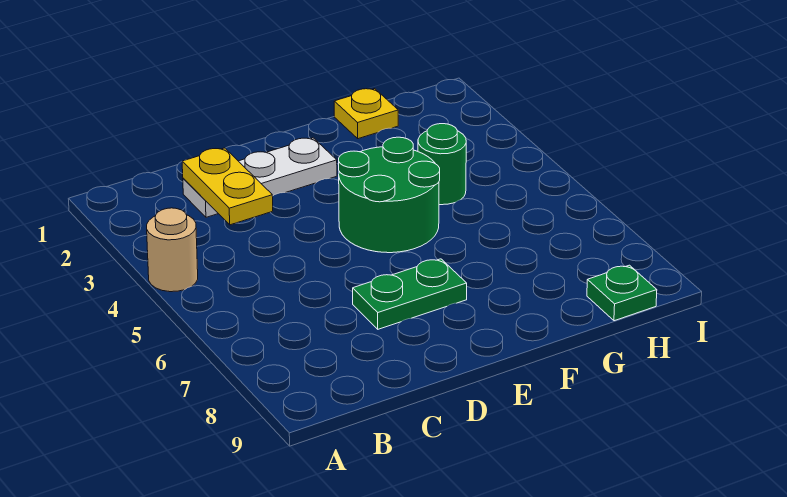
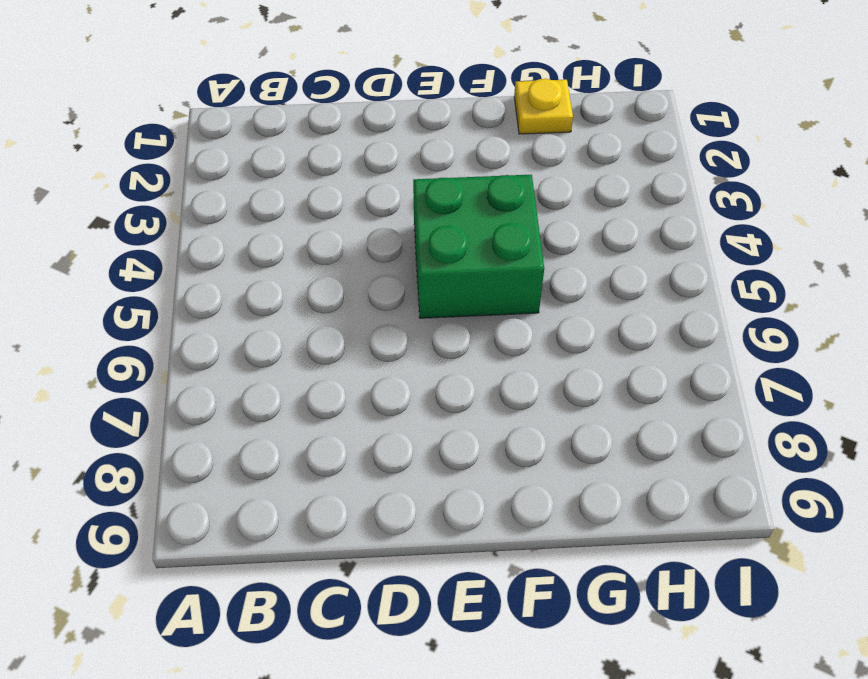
green 2x2 brick [413,175,544,318] -> green 2x2 round brick [339,137,440,253]
none -> tan 1x1 round brick [147,208,198,292]
none -> white 1x3 plate [183,138,337,217]

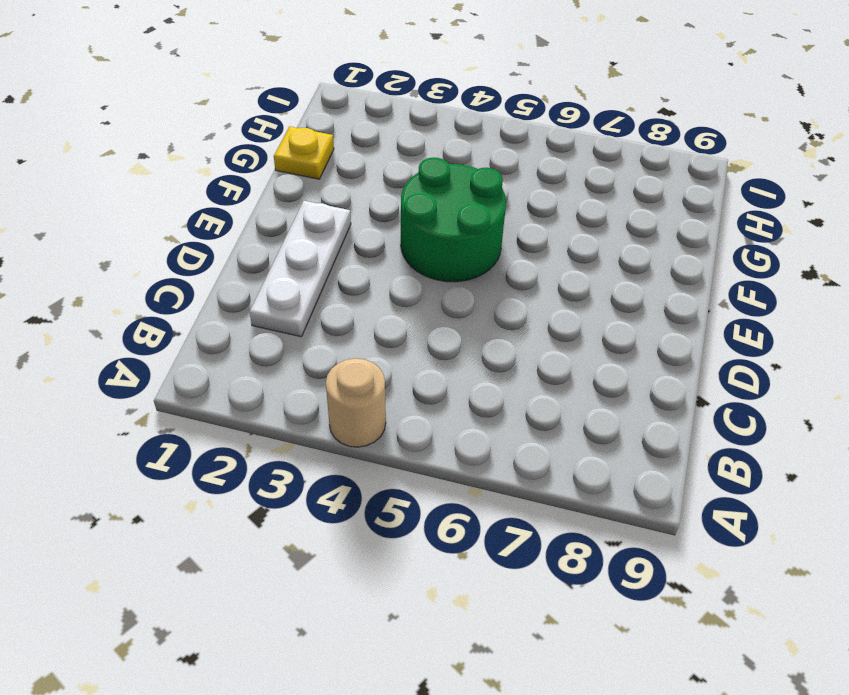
none -> green 1x2 plate [353,259,467,329]
none -> green 1x1 round brick [418,124,466,205]

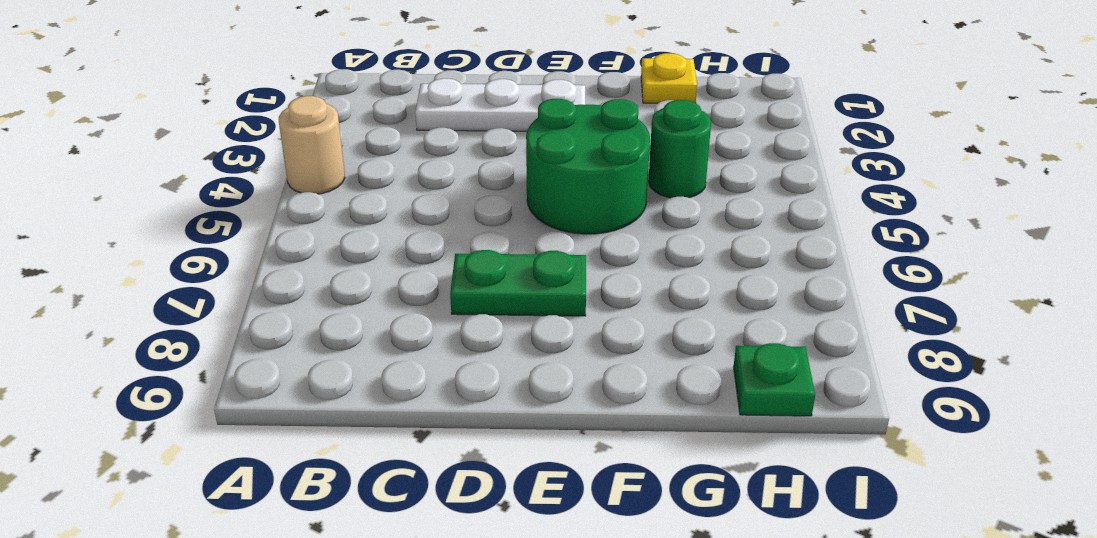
none -> yellow 1x2 plate [182,148,273,225]

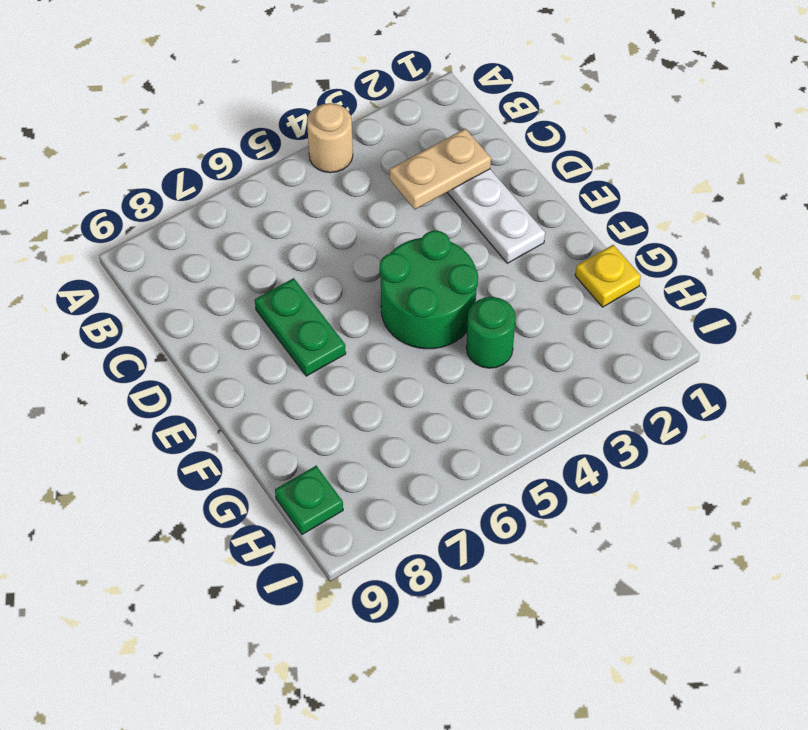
tan 1x2 plate [390,129,491,209] -> yellow 1x2 plate [182,148,273,225]

